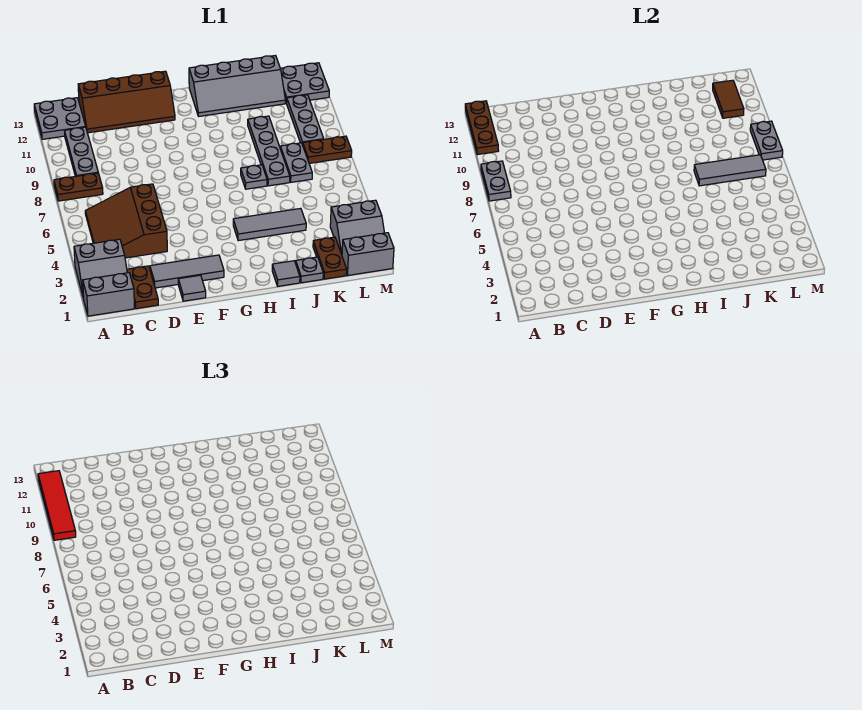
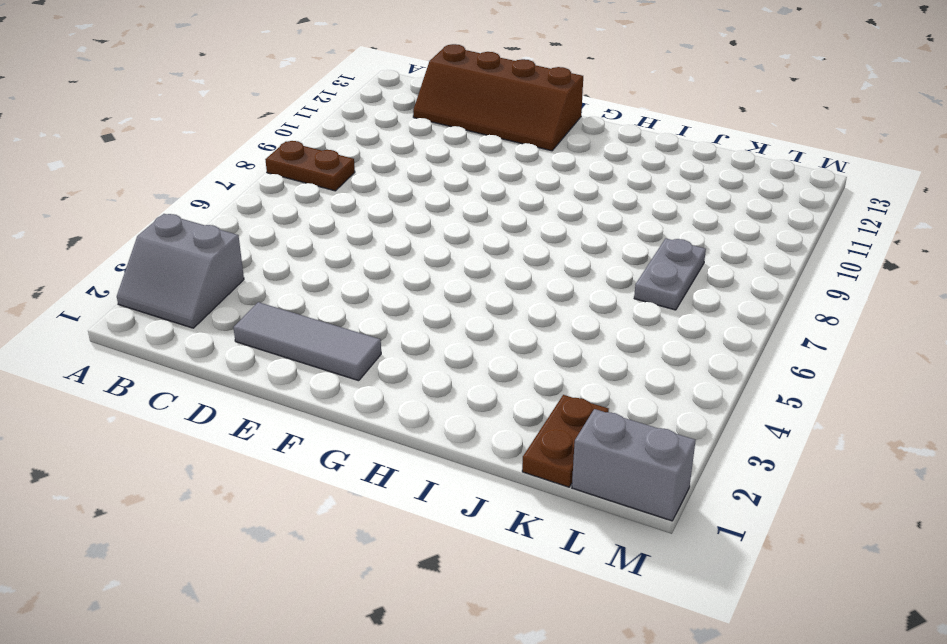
none -> grey 1x2 brick [83,273,134,316]
none -> grey 2x2 plate [34,98,86,139]
none -> brown 3x3 slope [85,184,167,258]

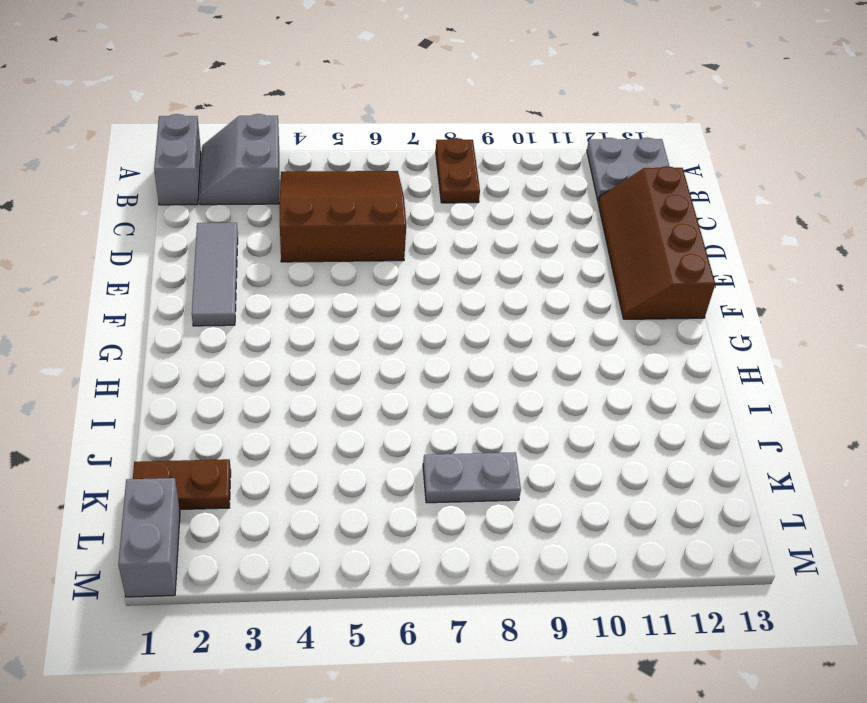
none -> grey 1x3 plate [65,127,98,176]
none -> brown 1x2 plate [127,266,158,309]
none -> grey 1x1 tile [178,275,206,301]

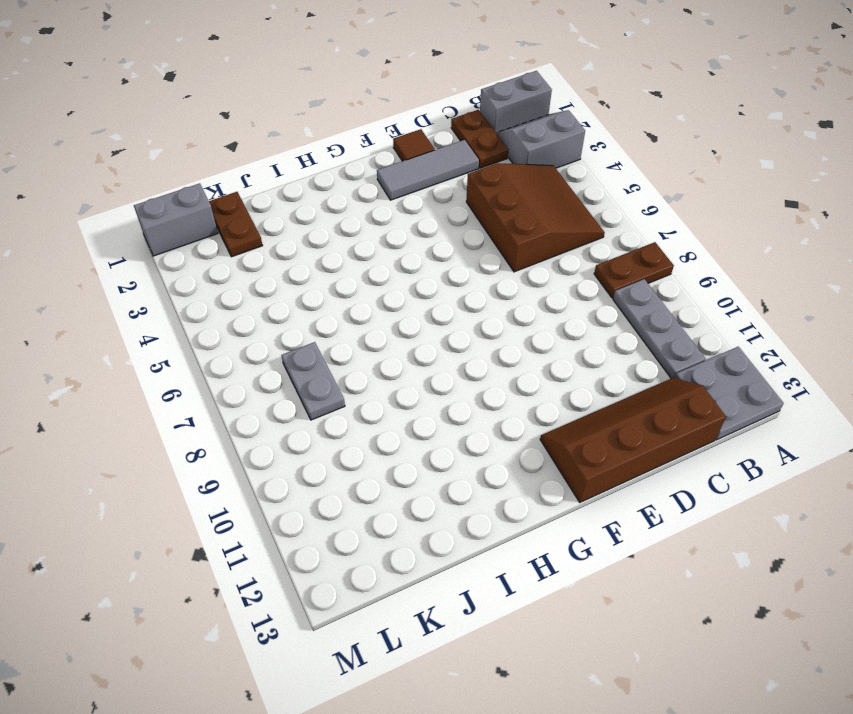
brown 1x1 tile [393,129,435,161] -> grey 1x1 tile [178,275,206,301]
none -> grey 1x3 tile [233,208,306,241]
none -> grey 2x4 slope [189,56,285,116]
none -> grey 1x1 tile [272,261,300,286]

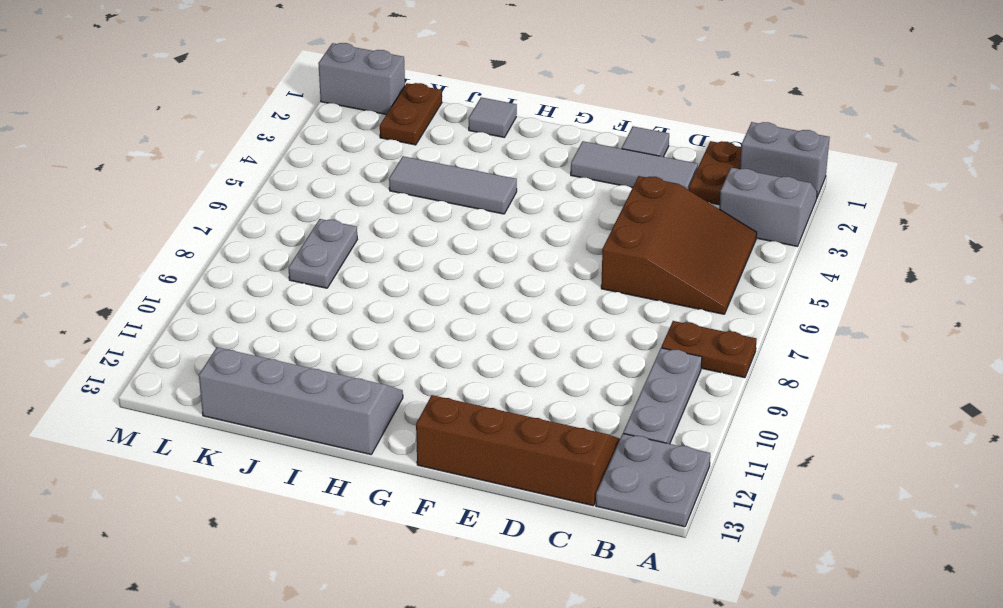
none -> grey 1x1 plate [241,165,267,189]
none -> grey 1x1 plate [296,257,323,283]
none -> grey 1x4 plate [248,116,290,186]

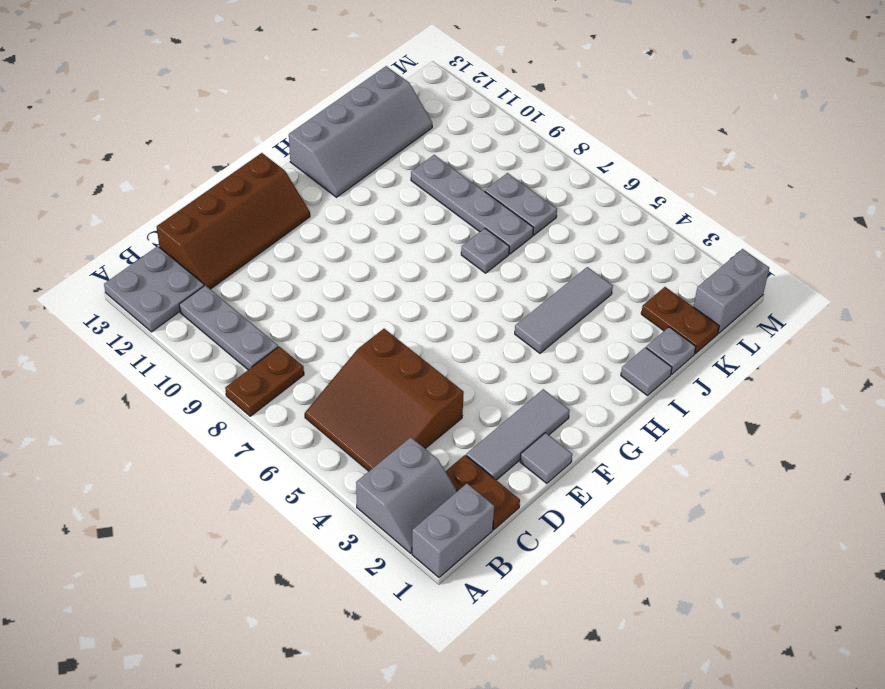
none -> grey 2x2 slope [330,200,384,254]
none -> brown 1x2 plate [303,136,352,163]
none -> grey 1x3 plate [287,95,324,145]

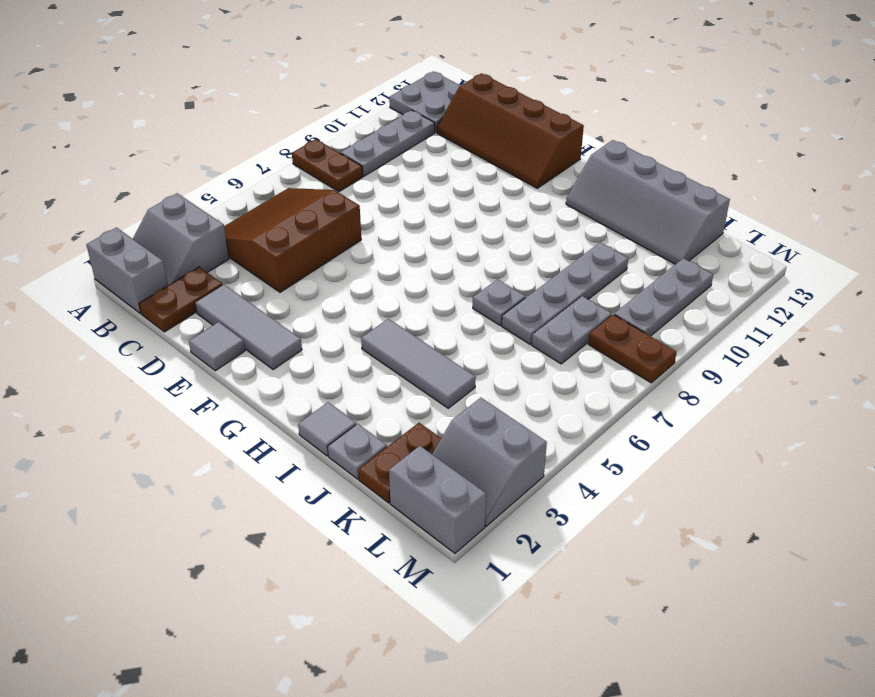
none -> grey 2x2 plate [281,63,329,103]
none -> grey 1x2 plate [481,161,511,201]
none -> brown 1x3 plate [465,101,499,155]

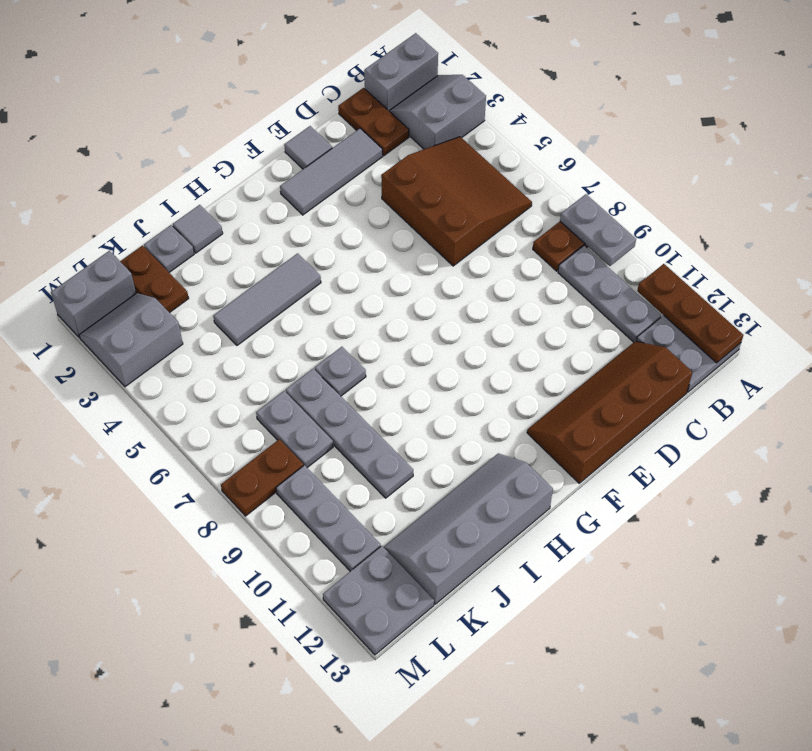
none -> grey 1x3 tile [694,155,766,186]
none -> brown 1x2 tile [713,80,744,118]
none -> grey 1x2 plate [750,121,783,160]

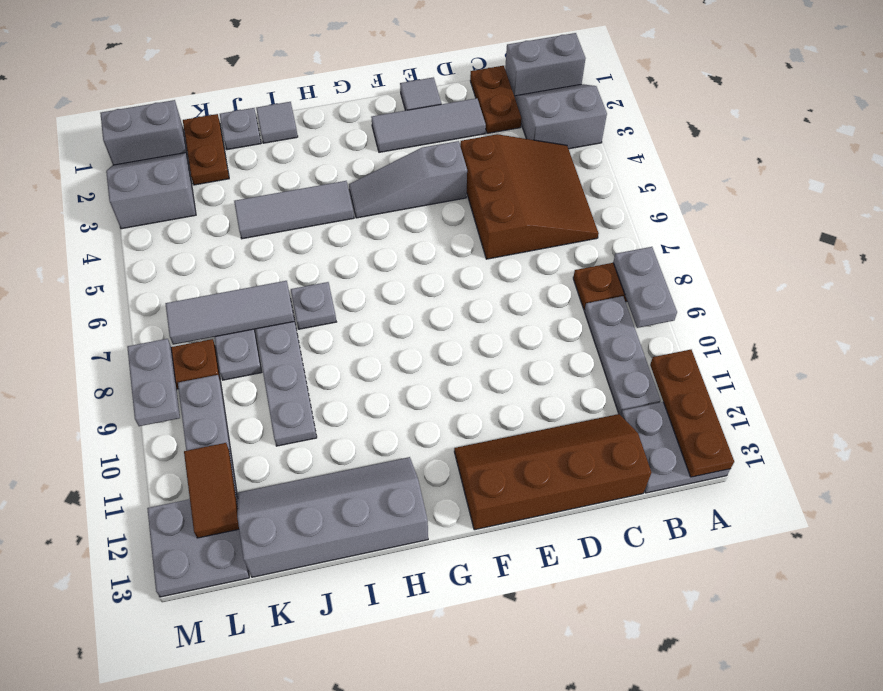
grey 1x3 slope [349,141,467,218] -> none
none -> red 1x4 tile [38,471,76,540]

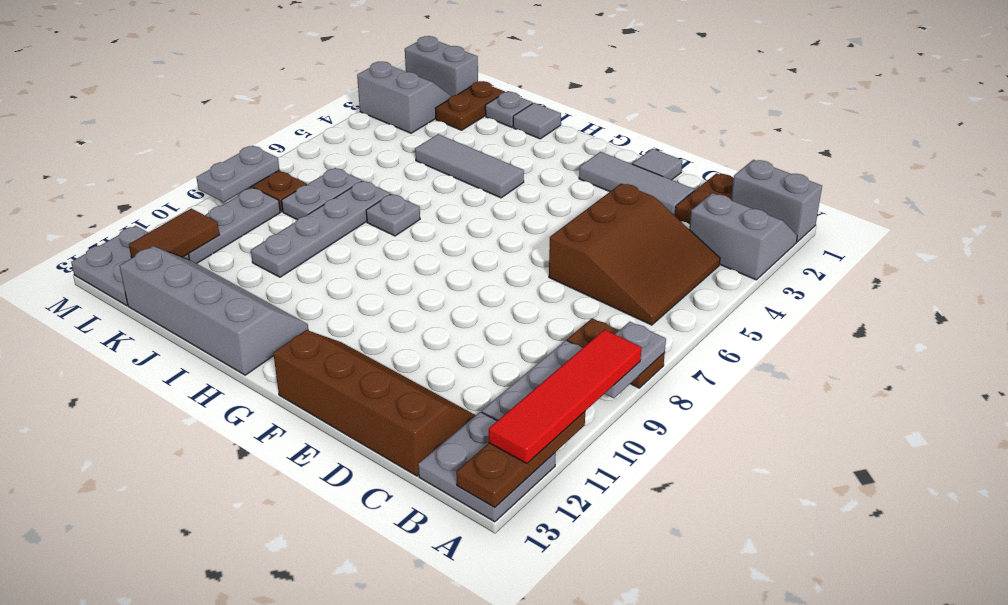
none -> grey 1x3 tile [694,155,766,186]

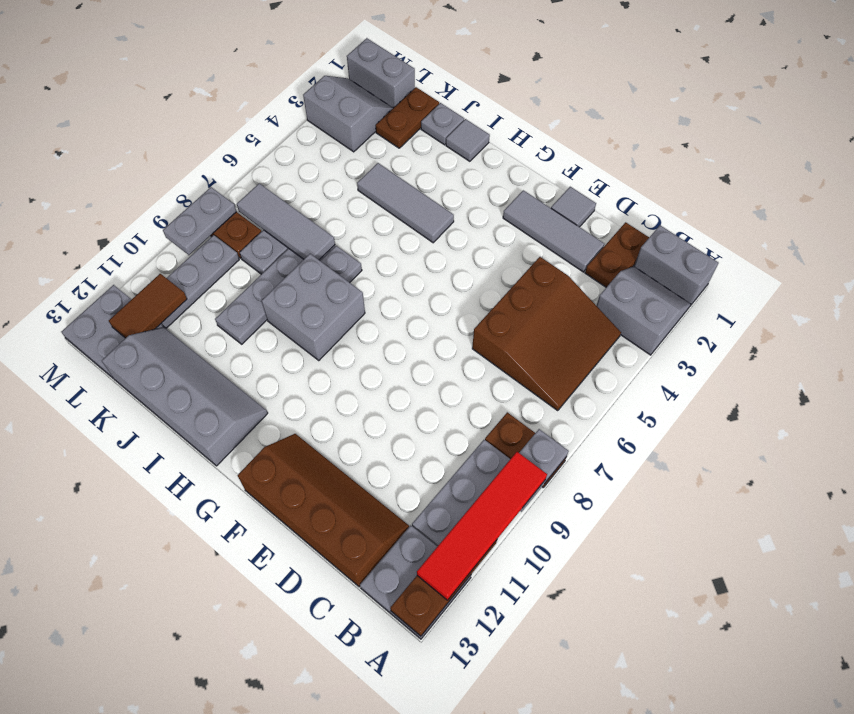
grey 2x2 brick [262,254,365,360] -> none

